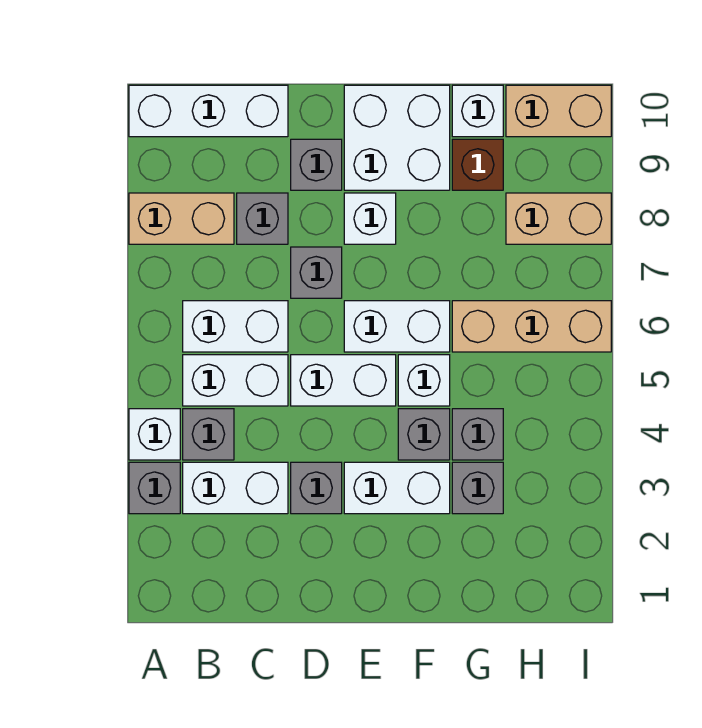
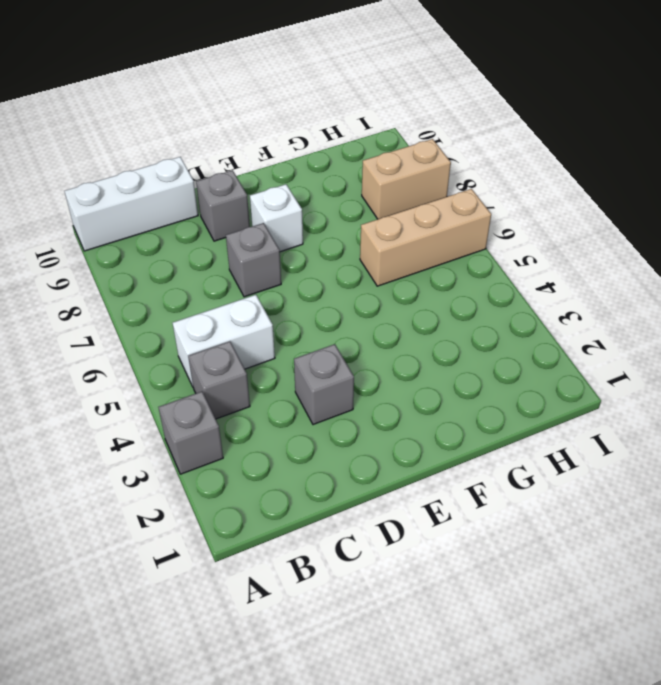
none -> white 1x1 brick [129,409,180,460]
none -> tan 1x2 brick [129,193,234,244]
none -> white 1x2 brick [183,462,288,514]

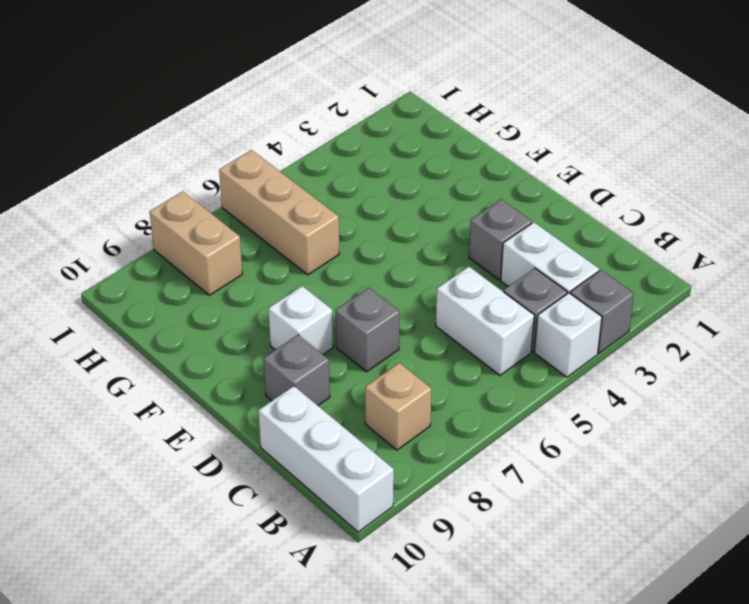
tan 1x1 brick [365,363,432,450] -> tan 1x2 brick [129,193,234,244]
none -> white 1x2 brick [183,301,288,352]
none -> grey 1x1 brick [237,193,288,244]
none -> white 1x2 brick [291,355,396,406]

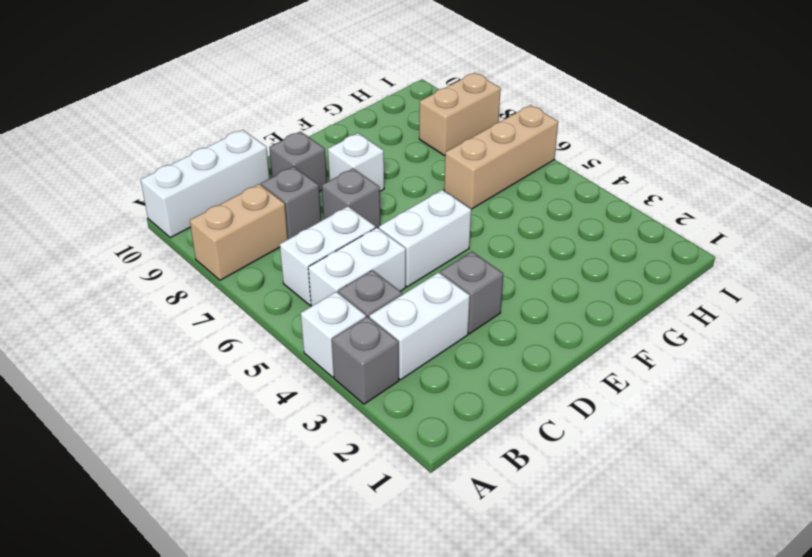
none -> white 1x2 brick [344,462,450,514]
none -> white 1x2 brick [344,301,450,352]
none -> white 2x2 brick [344,85,450,190]

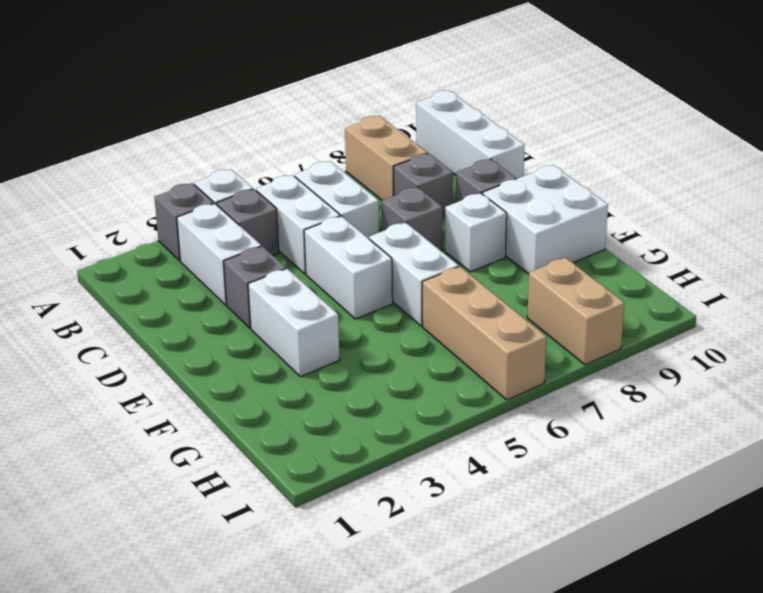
none -> grey 1x1 brick [398,409,450,460]
none -> white 1x1 brick [398,355,450,406]
none -> grey 1x1 brick [452,462,503,514]

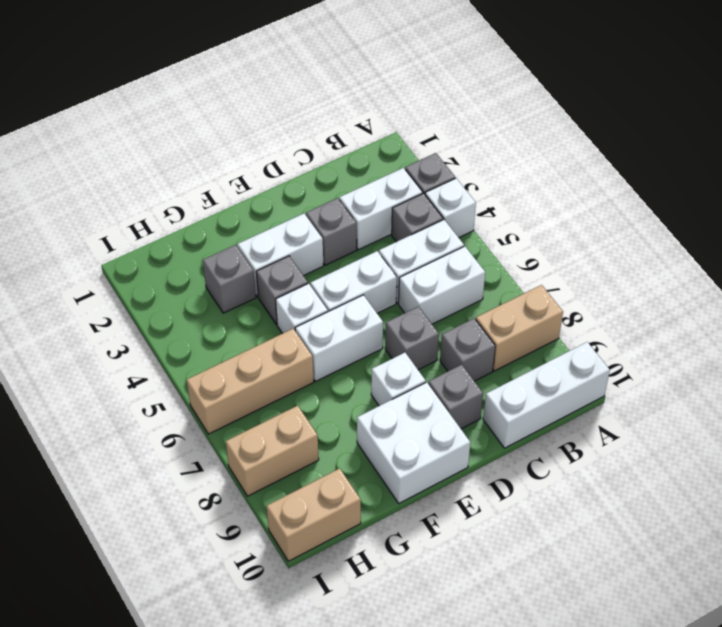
none -> grey 1x1 brick [452,409,503,460]
none -> brown 1x1 brick [452,139,503,190]
none -> white 1x1 brick [452,85,503,137]

